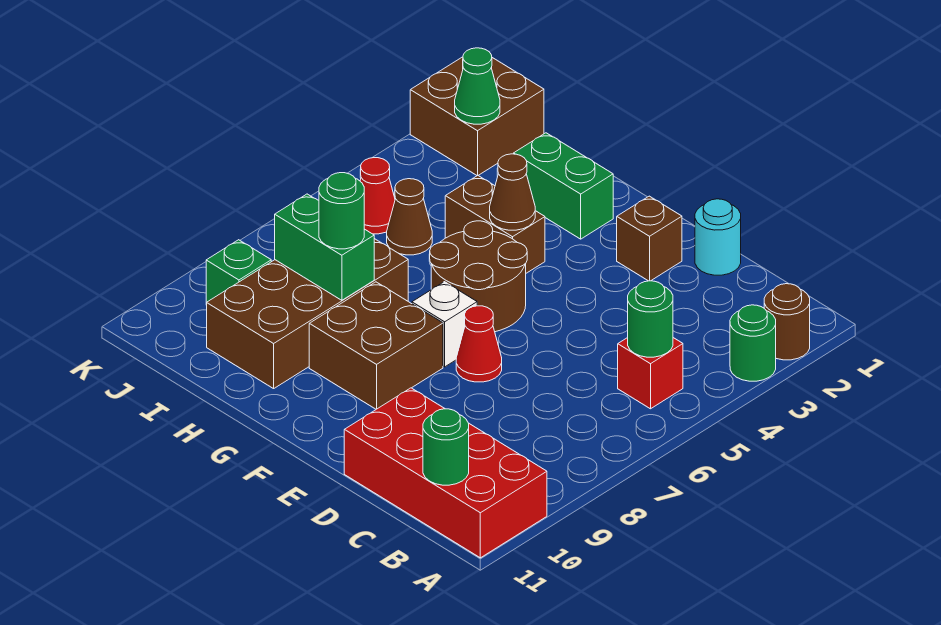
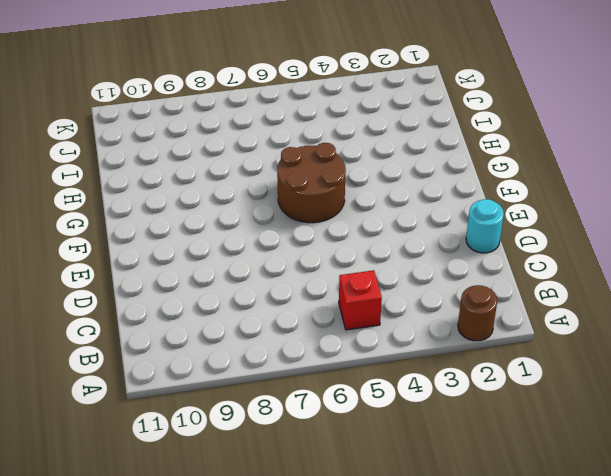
none -> green 1x1 round brick [730,305,776,381]
none -> red 2x4 brick [344,388,547,558]
none -> brown 1x1 brick [617,196,682,281]

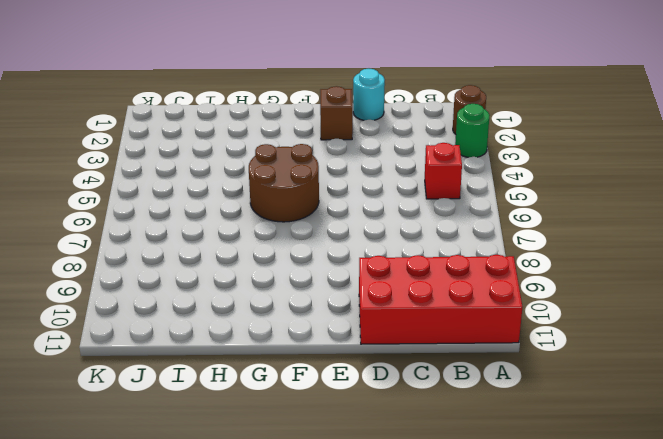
none -> red 1x1 cone [456,306,502,382]
none -> white 1x1 brick [412,282,477,367]
none -> brown 2x2 brick [309,282,443,409]

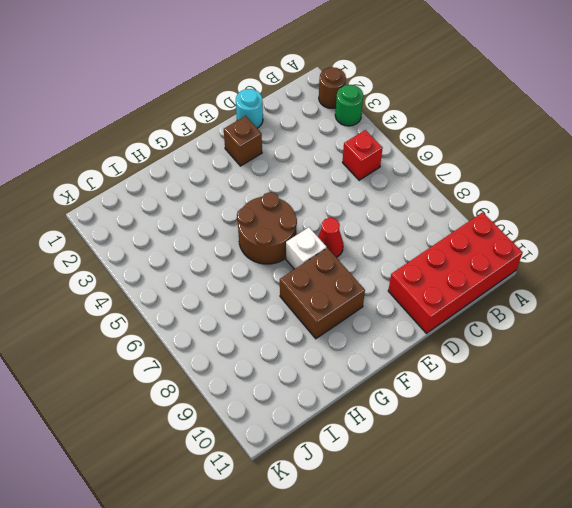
none -> green 1x2 brick [514,133,613,239]
none -> brown 1x2 brick [445,176,545,273]
none -> brown 2x4 brick [207,239,408,389]

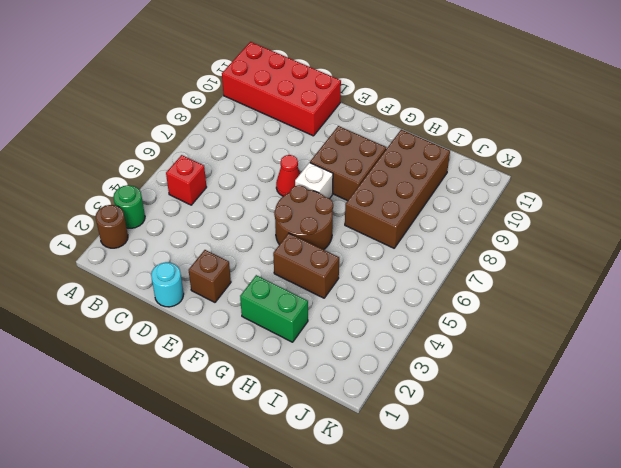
none -> brown 1x1 cone [387,179,432,255]
none -> brown 2x2 brick [410,57,544,176]
none -> red 1x1 cone [360,158,395,234]

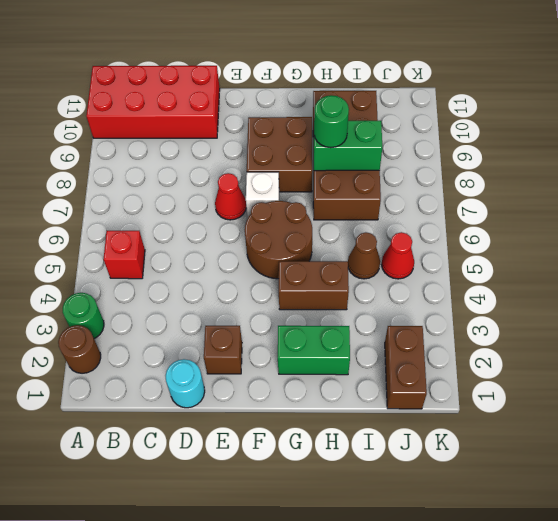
brown 1x2 brick [385,326,427,409] -> brown 2x2 brick [410,57,544,176]
none -> green 1x1 brick [206,240,271,305]
none -> green 1x1 round brick [628,281,673,357]
none -> green 1x1 round brick [423,409,469,485]

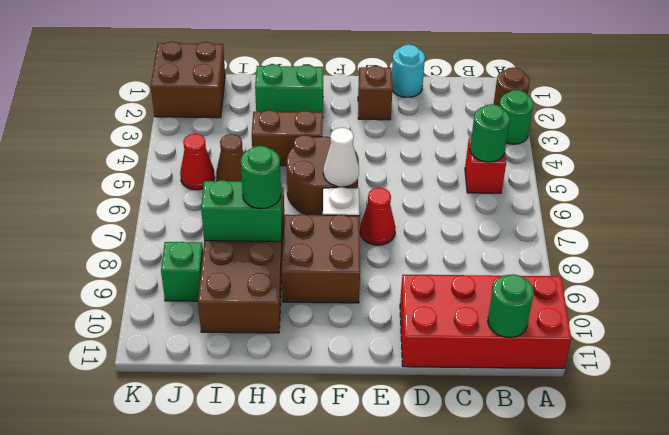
white 1x1 cone [323,128,359,186] -> none
none -> brown 1x1 cone [490,154,535,230]
none -> green 1x1 cone [455,48,500,124]

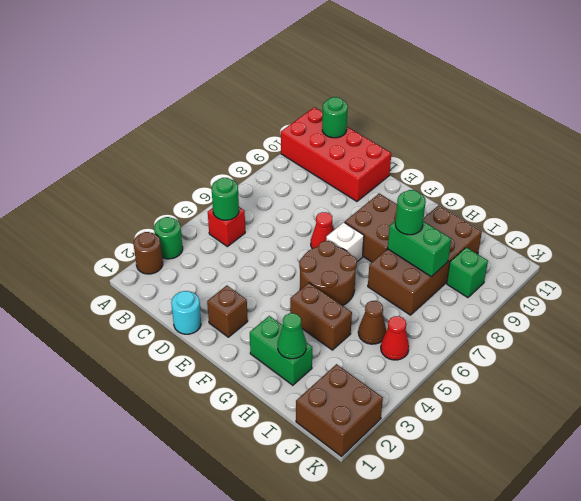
green 1x1 cone [278,313,306,359] -> green 1x1 cone moved to [455,48,500,124]
none -> brown 1x1 cone [490,154,535,230]

